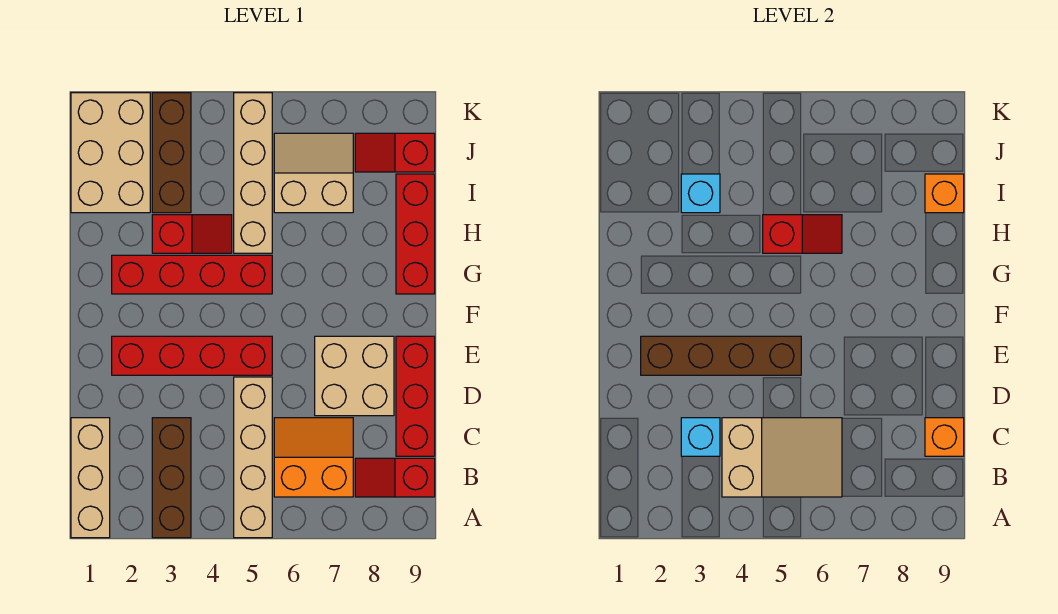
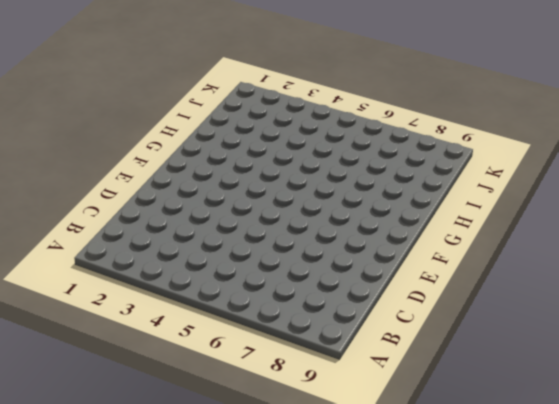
none -> tan 1x3 brick [71,418,110,538]
none -> brown 1x3 brick [152,418,191,538]
none -> tan 1x4 brick [234,377,272,538]

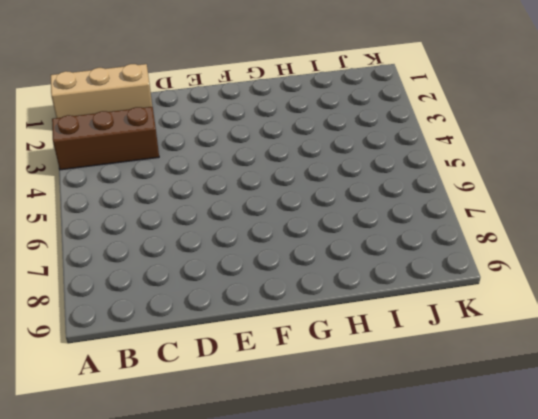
none -> tan 1x4 brick [234,377,272,538]
none -> orange 2x2 slope [274,418,353,497]
none -> red 1x2 slope [355,458,435,497]

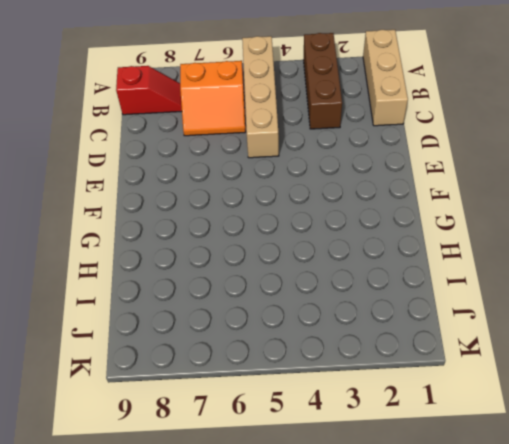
none -> red 1x3 brick [396,336,435,456]
none -> tan 2x2 brick [315,336,394,416]
none -> red 1x4 brick [112,336,272,375]

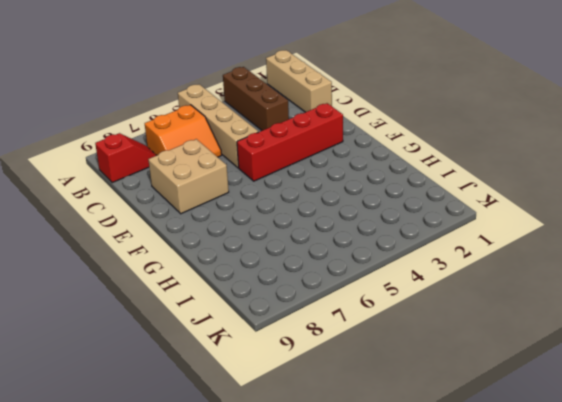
none -> red 1x3 brick [396,336,435,456]
none -> red 1x4 brick [112,255,272,294]
none -> red 1x3 brick [396,174,435,294]

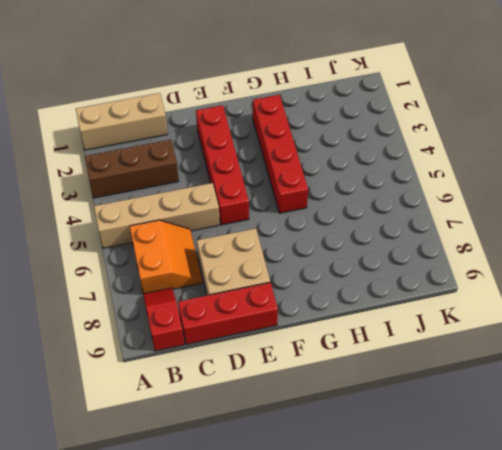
none -> red 1x3 brick [396,174,435,294]
none -> red 1x2 slope [152,215,232,253]
none -> tan 1x4 brick [234,93,272,253]

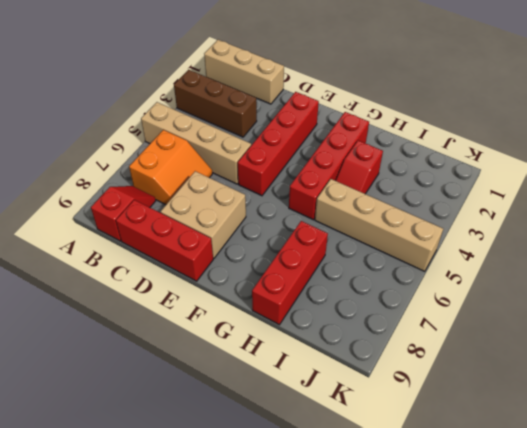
red 1x3 brick [252,221,328,325] -> red 1x3 brick turned to [396,174,435,294]
none -> tan 2x3 brick [71,93,150,213]
none -> brown 1x3 brick [152,93,191,213]
none -> tan 2x2 slope [274,133,353,213]

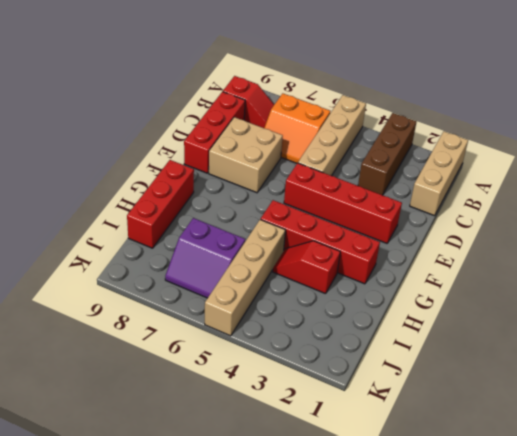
purple 2x2 slope [165,218,245,298] -> tan 2x2 slope [274,133,353,213]
none -> tan 2x3 brick [71,93,150,213]
none -> brown 1x3 brick [152,93,191,213]
none -> red 1x2 slope [355,133,435,172]

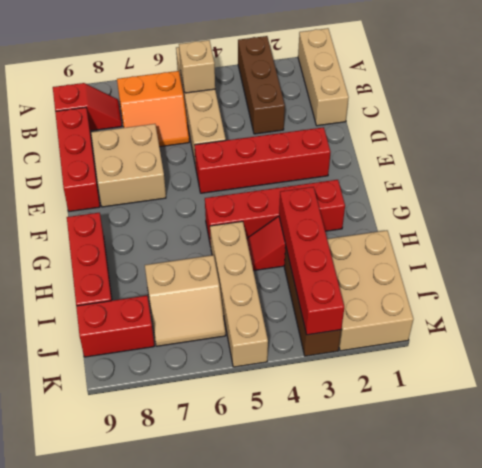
tan 1x1 brick [179,40,215,93] -> tan 2x3 slope [722,418,842,497]
red 1x4 brick [279,187,344,335] -> cyan 1x1 brick [681,174,720,213]
red 1x2 brick [76,296,154,357] -> red 1x2 slope [355,133,435,172]
none -> cyan 1x1 brick [681,418,720,456]
none -> orange 1x1 brick [925,418,964,456]
none -> brown 1x4 brick [641,336,801,375]

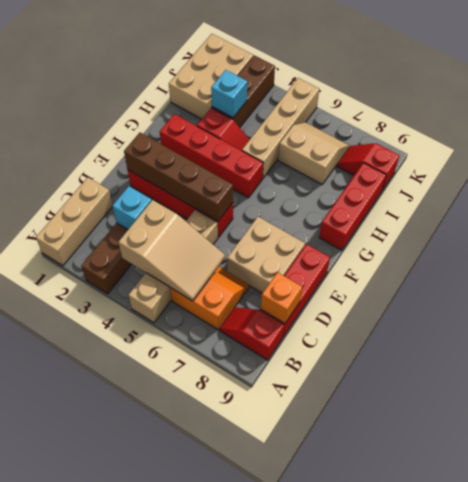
none -> red 1x2 slope [763,215,842,253]
none -> orange 1x1 brick [925,174,964,213]

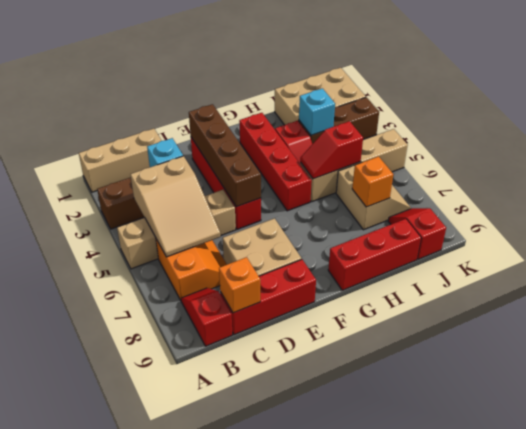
red 1x2 slope [300,121,363,179] -> red 1x2 slope turned to [763,215,842,253]
orange 1x1 brick [352,156,393,207] -> orange 1x1 brick moved to [925,174,964,213]

